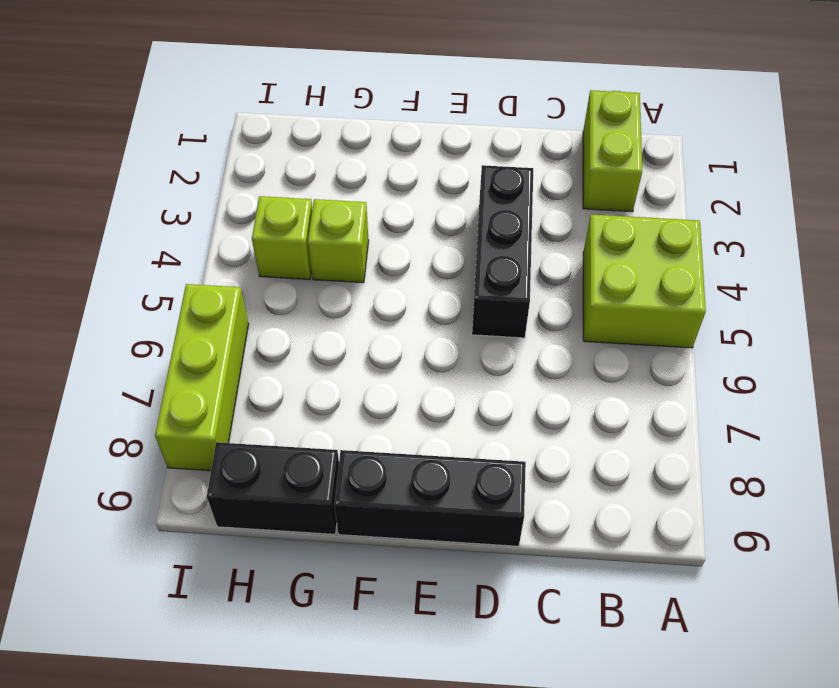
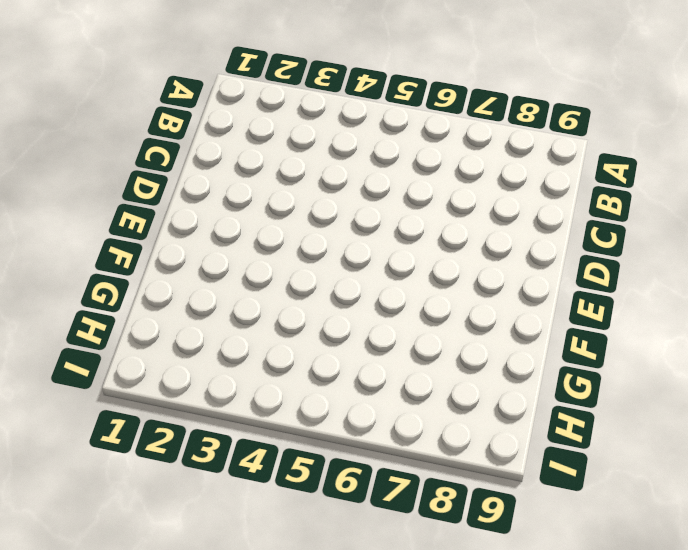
none -> lime 2x2 brick [583,215,706,348]
none -> lime 1x2 brick [583,90,642,212]

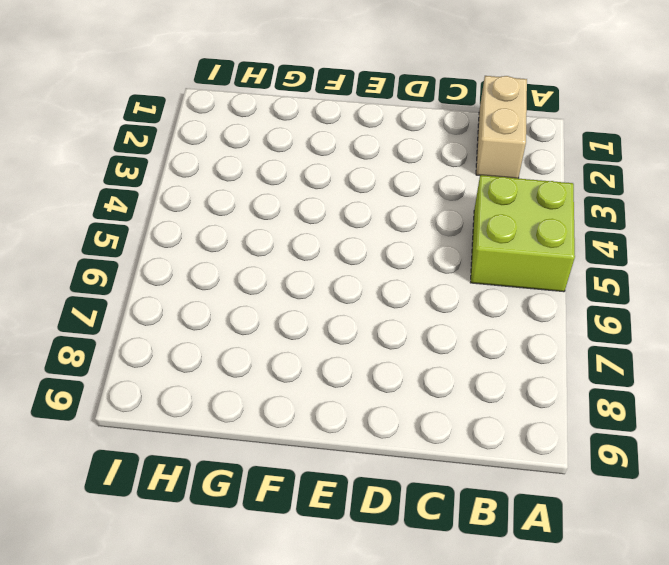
tan 1x2 brick [476,76,527,178] -> lime 1x2 brick [583,90,642,212]
none -> black 1x3 brick [472,165,533,338]
none -> black 1x3 brick [334,450,526,546]

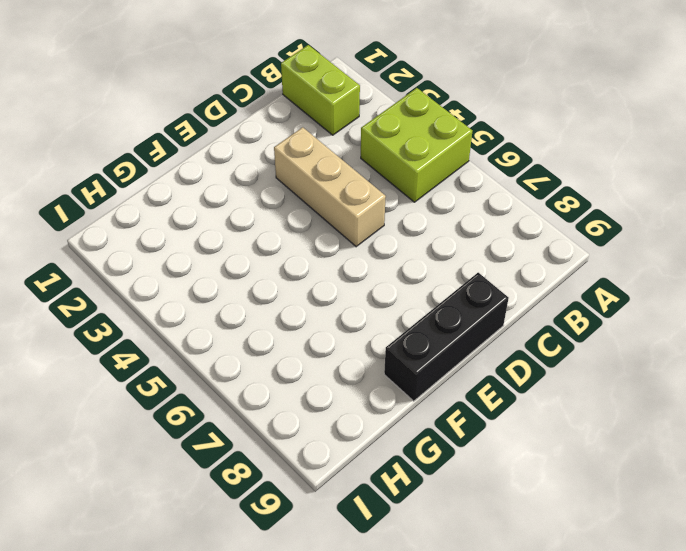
tan 1x3 brick [274,127,386,247] -> black 1x3 brick [472,165,533,338]
none -> lime 1x1 brick [308,199,369,283]
none -> black 1x2 brick [207,442,339,534]

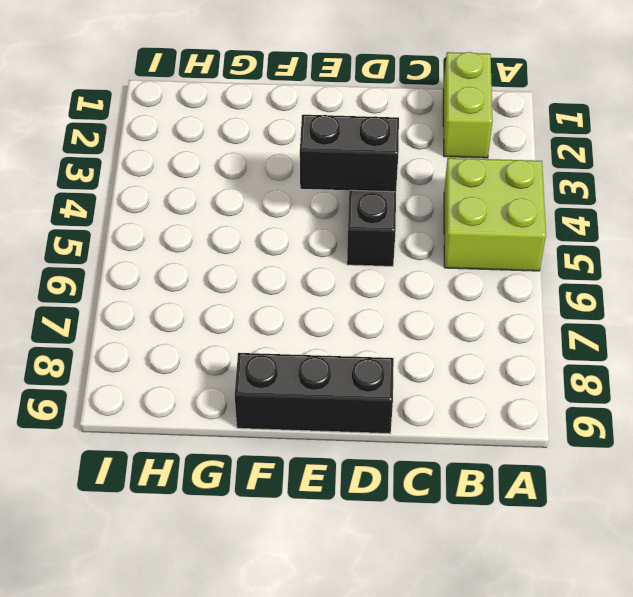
black 1x2 brick [300,115,399,192] -> black 1x2 brick moved to [207,442,339,534]
none -> lime 1x1 brick [308,199,369,283]
none -> lime 1x1 brick [252,196,312,280]

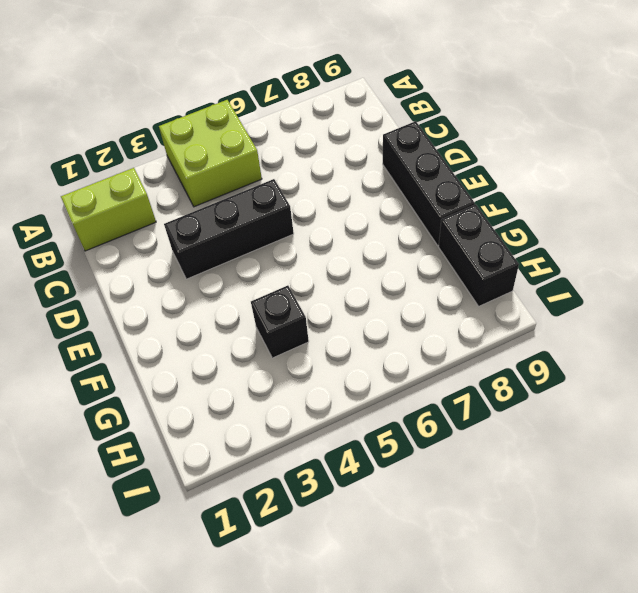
black 1x1 brick [251,286,309,358] -> lime 1x1 brick [308,199,369,283]
none -> lime 1x1 brick [252,196,312,280]
none -> lime 1x3 brick [155,284,249,471]

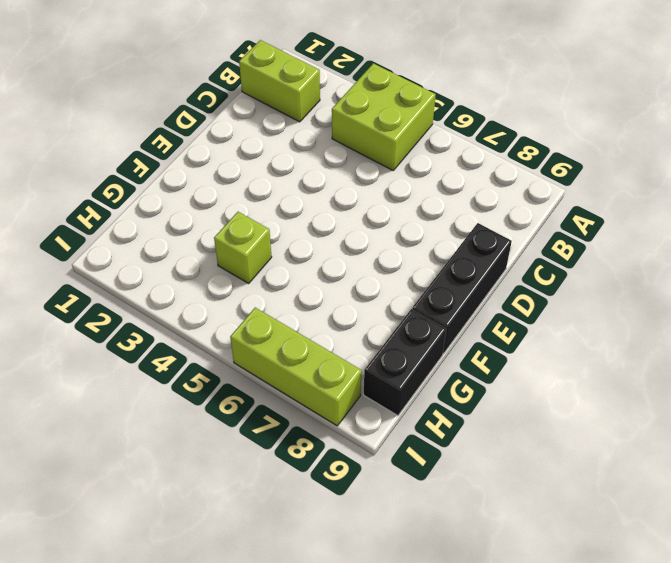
none -> black 1x3 brick [472,165,533,338]
none -> lime 1x1 brick [252,196,312,280]

